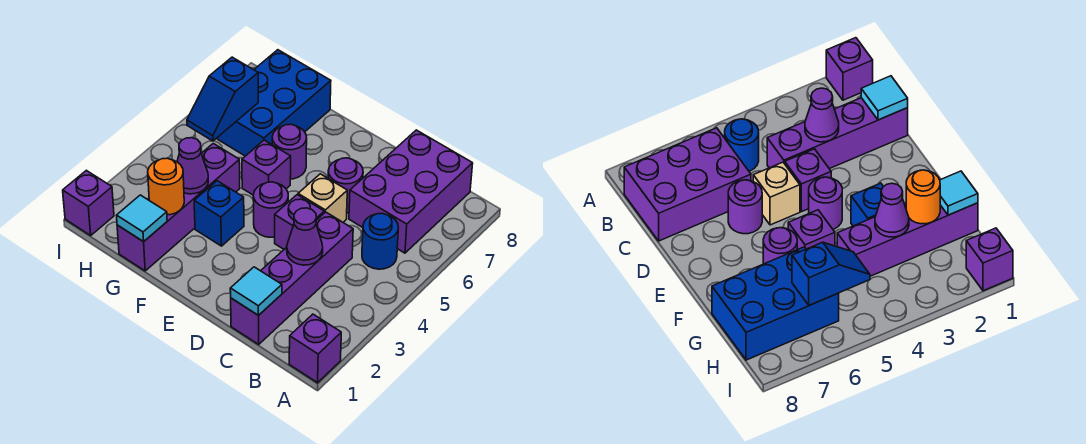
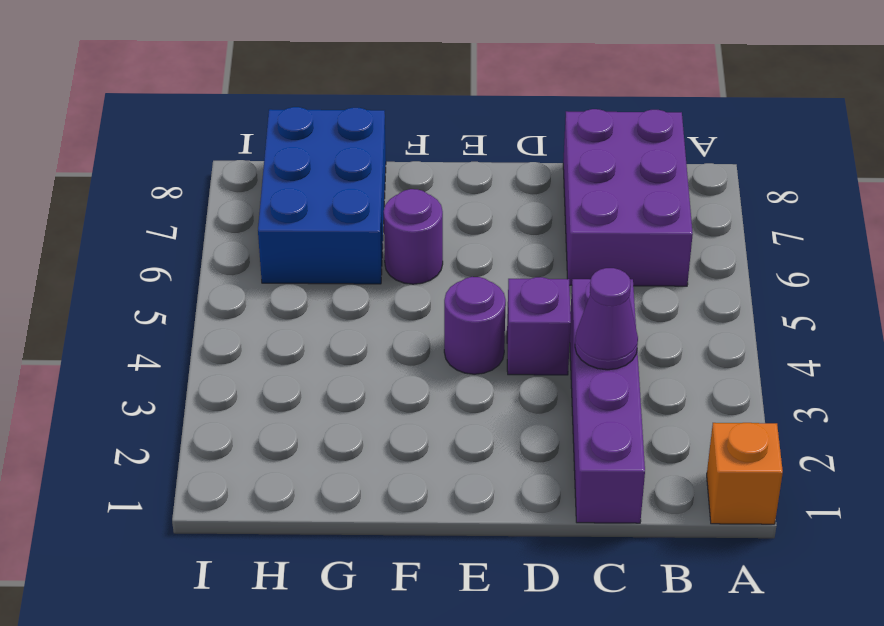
orange 1x1 brick [707,423,783,524] -> purple 1x1 brick [289,314,341,383]
none -> blue 1x1 round brick [362,213,398,269]
none -> tan 1x1 brick [298,174,347,222]
none -> purple 1x1 round brick [328,158,363,213]

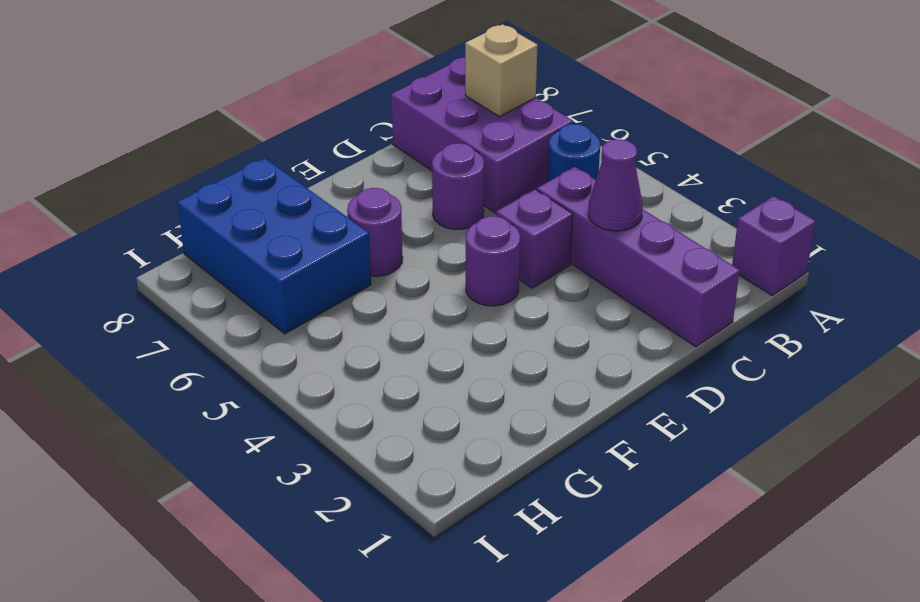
tan 1x1 brick [465,24,538,117] -> tan 1x1 brick moved to [298,174,347,222]
none -> blue 1x1 brick [194,181,244,246]
none -> purple 1x1 brick [242,140,291,195]
none -> purple 1x4 brick [117,144,240,271]

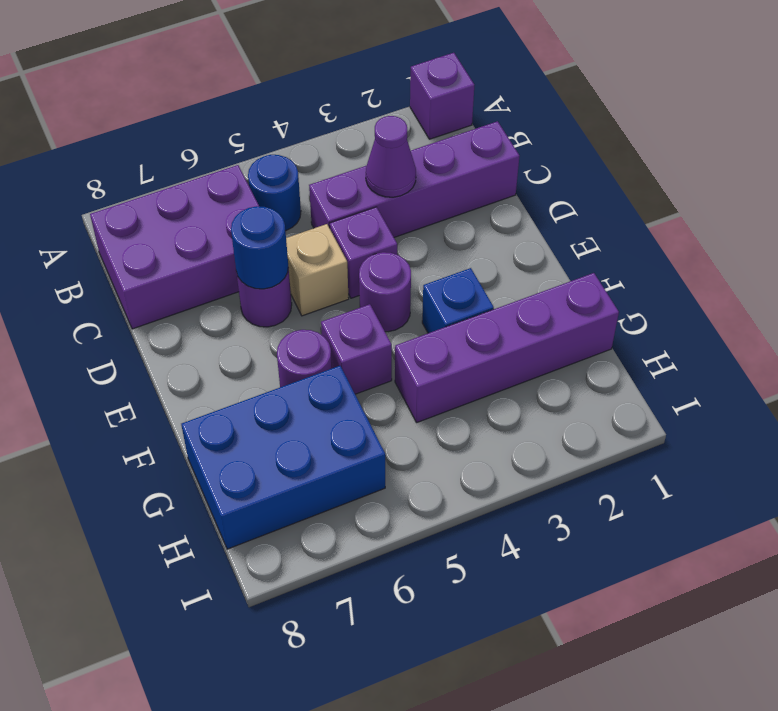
blue 1x1 round brick [231,206,288,289] -> none
none -> purple 1x1 brick [63,170,114,235]
none -> cyan 1x1 tile [230,267,282,315]
none -> cyan 1x1 tile [117,195,167,242]

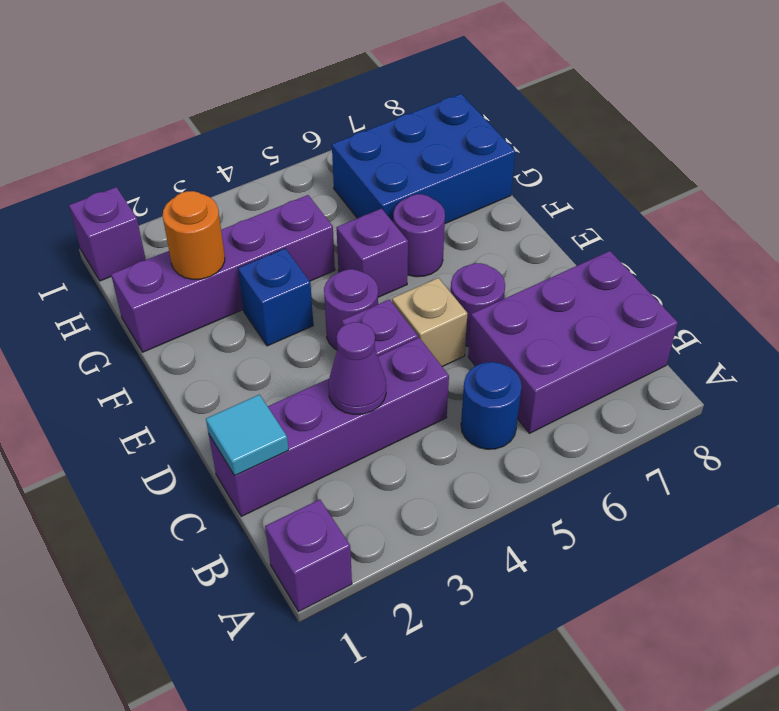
none -> cyan 1x1 tile [117,195,167,242]
none -> purple 1x1 cone [177,138,208,194]
none -> blue 1x2 slope [187,57,258,141]

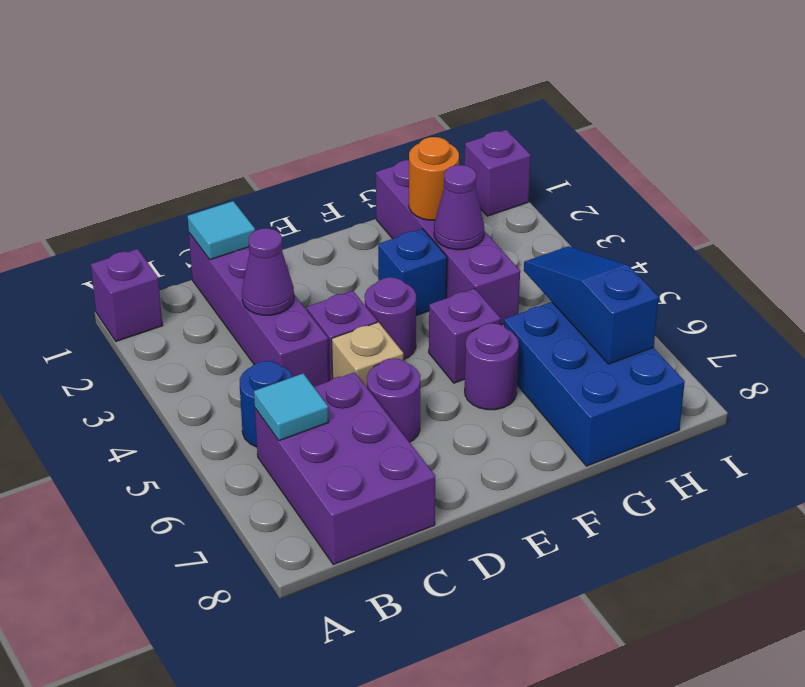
cyan 1x1 tile [254,374,329,441] -> cyan 1x1 tile moved to [117,195,167,242]
blue 1x3 slope [524,246,659,364] -> blue 1x2 slope [187,57,258,141]

